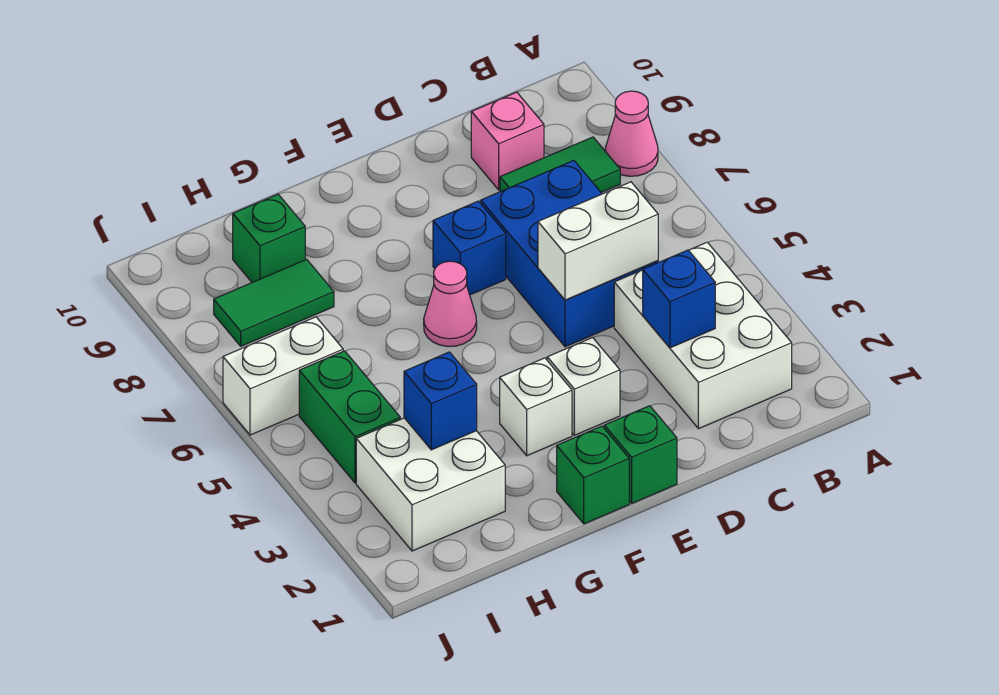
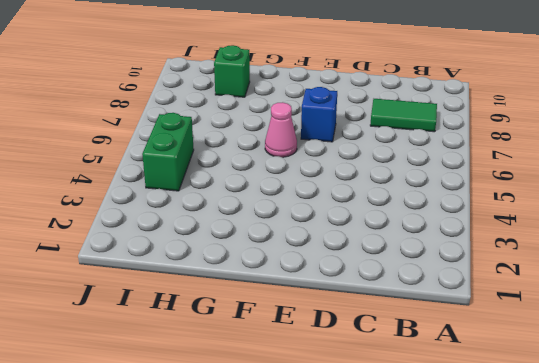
none -> pink 1x1 cone [605,91,658,176]
none -> white 2x3 brick [614,242,792,429]
none -> blue 2x3 brick [481,160,658,347]

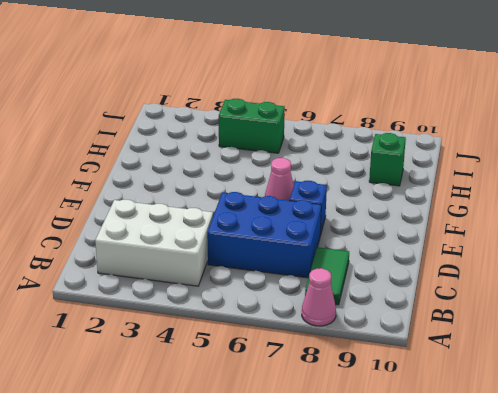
none -> pink 1x1 brick [471,92,544,190]
none -> green 1x1 brick [604,406,677,503]
none -> white 1x1 brick [547,338,620,435]

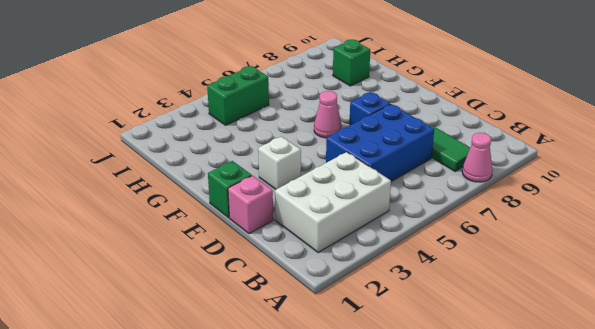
pink 1x1 brick [228,176,273,234] -> pink 1x1 brick moved to [471,92,544,190]
none -> green 1x1 brick [557,426,629,524]
none -> white 1x1 brick [500,358,572,456]
none -> white 2x2 brick [356,418,505,551]

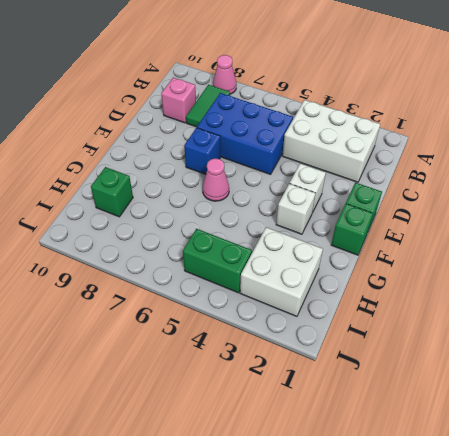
none -> green 1x2 tile [214,259,334,346]
none -> white 1x2 brick [223,317,343,435]
none -> blue 1x1 brick [643,250,715,348]

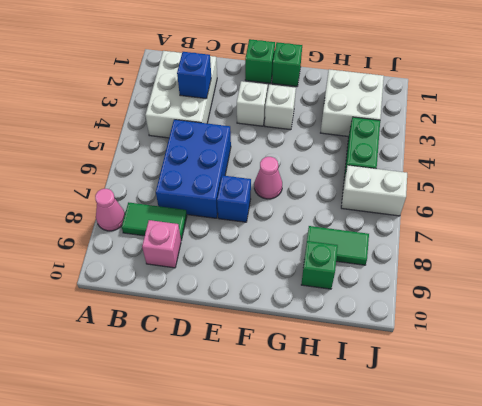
none -> white 1x2 brick [538,182,658,300]
none -> blue 1x1 brick [404,352,477,450]

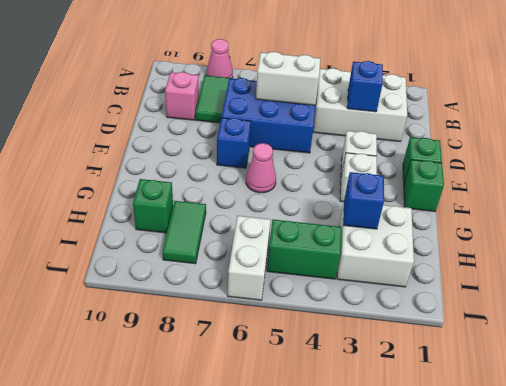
white 1x2 brick [256,52,320,105] -> white 1x2 brick turned to [538,182,658,300]

